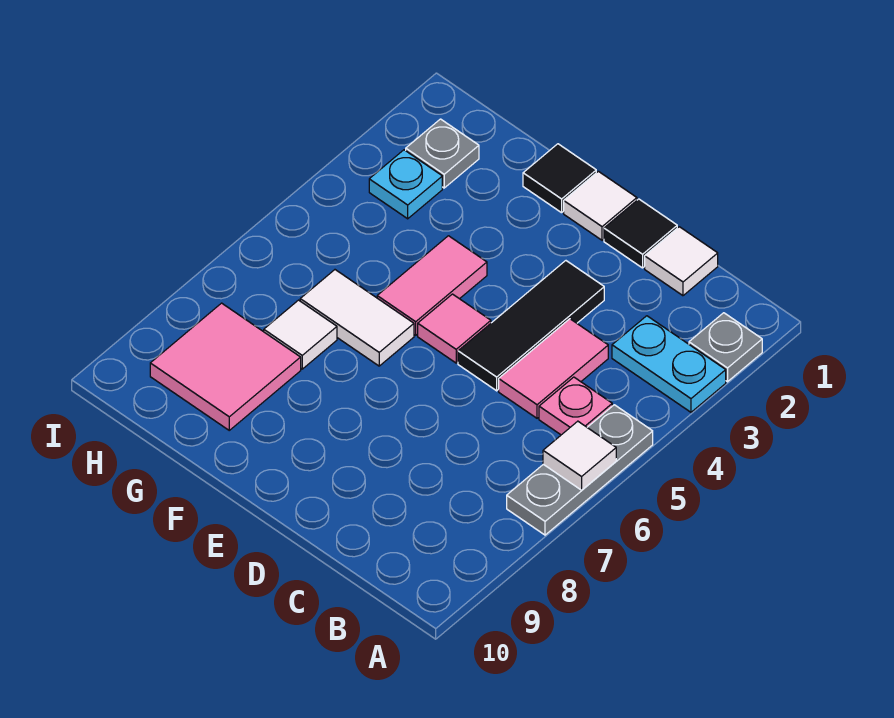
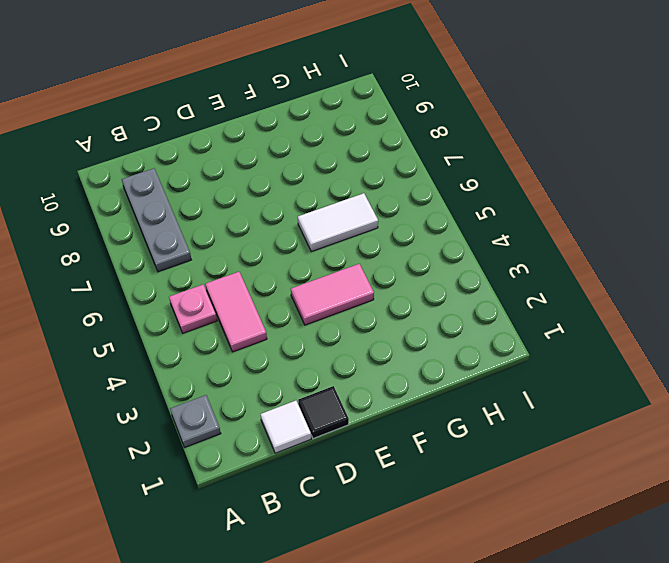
grey 1x3 plate [122,168,191,272] -> grey 1x3 plate moved to [507,405,653,535]
pink 1x2 tile [291,264,374,325] -> pink 1x2 tile turned to [377,236,487,335]
none -> cyan 1x2 plate [612,316,726,412]
none -> black 1x3 tile [458,261,604,391]
none -> white 1x1 tile [564,171,637,240]

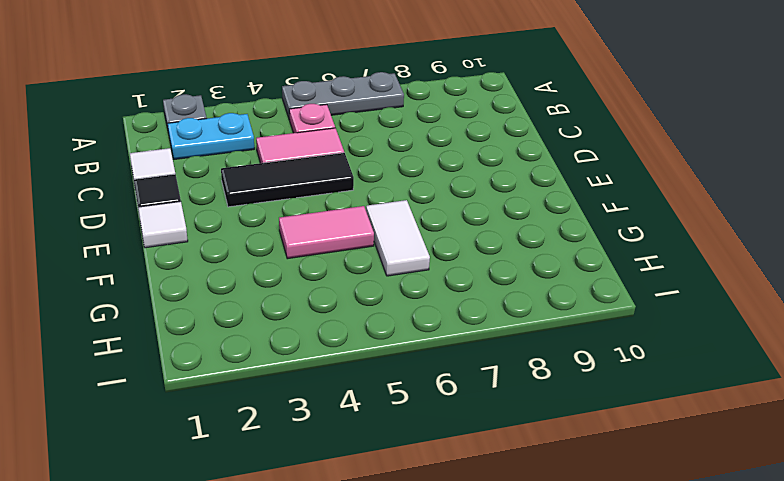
cyan 1x2 plate [168,113,254,159] -> cyan 1x2 plate turned to [612,316,726,412]
none -> pink 1x1 tile [418,294,491,363]
none -> black 1x1 tile [523,144,596,213]
none -> white 1x1 tile [264,300,337,369]

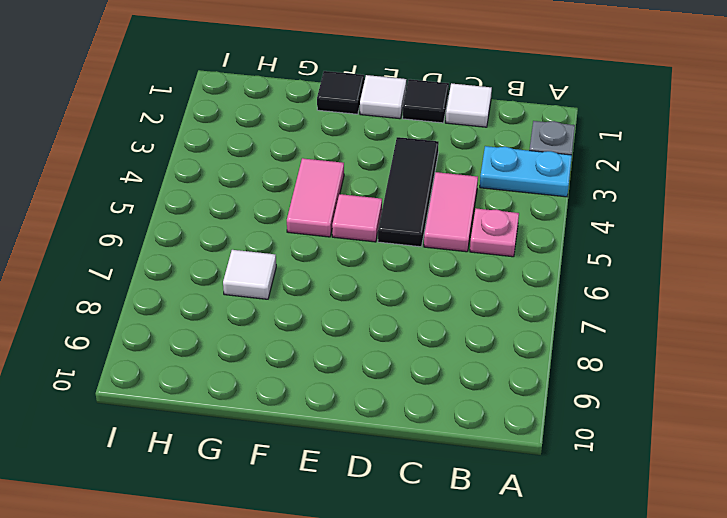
none -> grey 1x3 plate [507,405,653,535]
none -> white 1x2 tile [300,270,414,366]
none -> pink 2x2 tile [150,303,301,430]

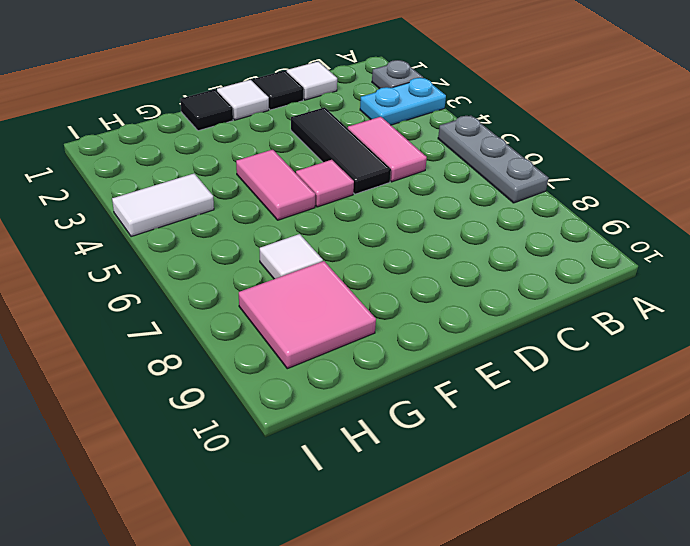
white 1x2 tile [112,174,214,237] -> white 1x2 tile moved to [300,270,414,366]
none -> pink 1x1 plate [539,377,612,435]
none -> grey 1x1 plate [406,119,479,188]
none -> cyan 1x1 plate [369,150,442,219]

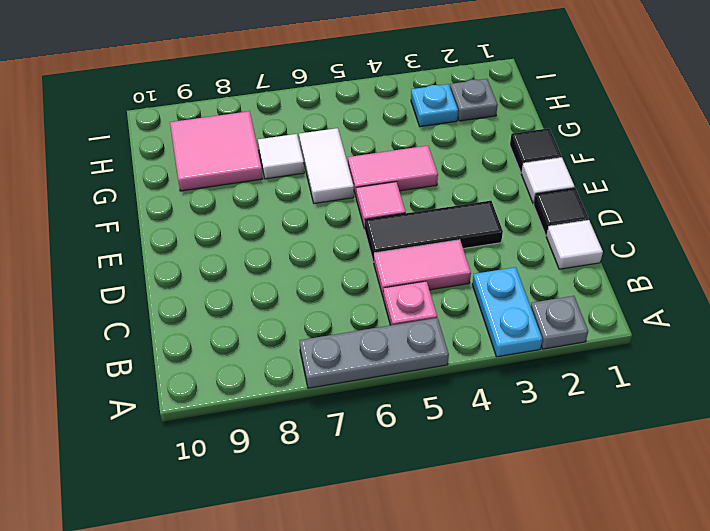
none -> white 1x1 tile [543,421,616,490]

